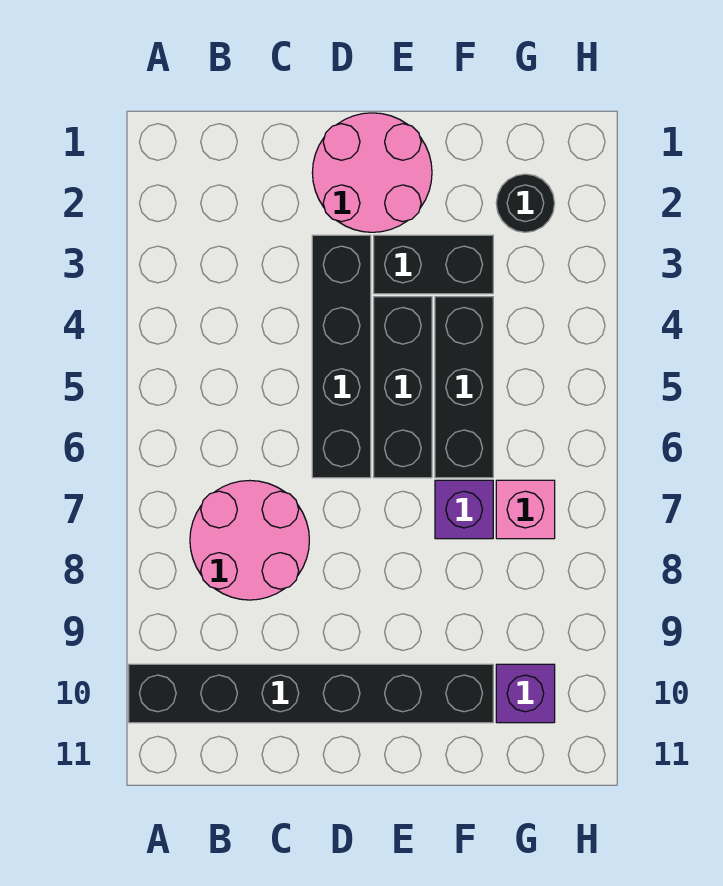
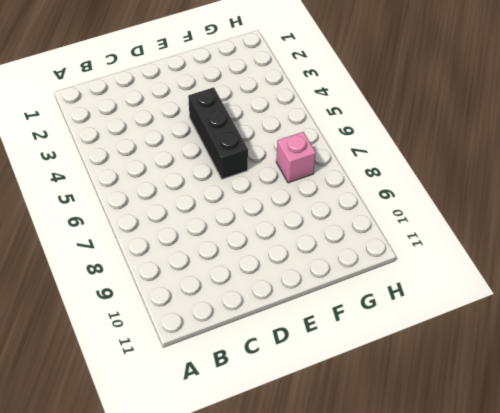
none -> black 1x6 brick [129,664,493,723]
none -> pink 2x2 round brick [190,480,309,600]

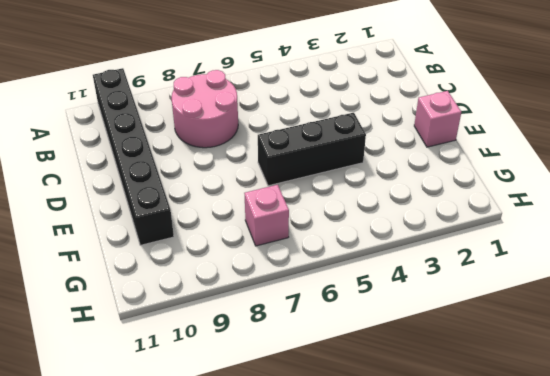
pink 1x1 brick [414,91,461,147] -> pink 2x2 round brick [312,113,432,232]
none -> black 1x4 brick [312,235,371,478]
none -> black 1x2 brick [374,235,493,294]

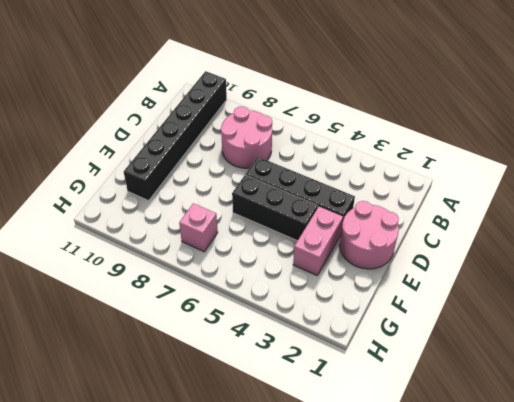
pink 1x2 brick [293,206,343,275] -> black 1x2 brick [374,235,493,294]
none -> black 1x3 brick [435,297,493,478]
none -> purple 1x1 brick [435,480,493,539]

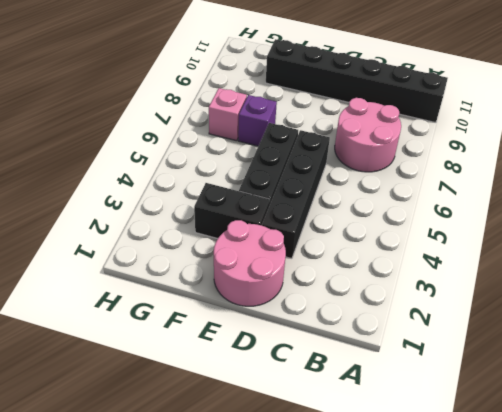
none -> black 1x3 brick [435,297,493,478]
none -> black 1x1 round brick [496,174,555,232]

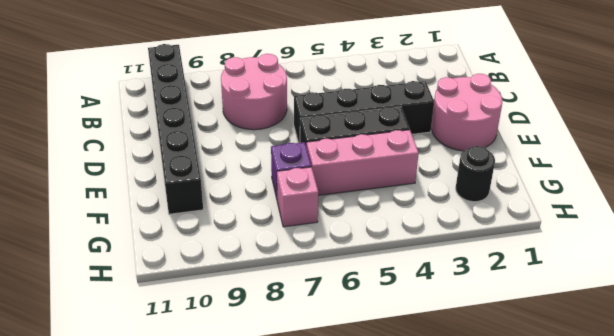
pink 1x3 brick [307,130,419,195] -> black 1x3 brick [435,297,493,478]
none -> black 1x2 brick [374,235,493,294]
none -> purple 1x1 brick [496,664,555,723]

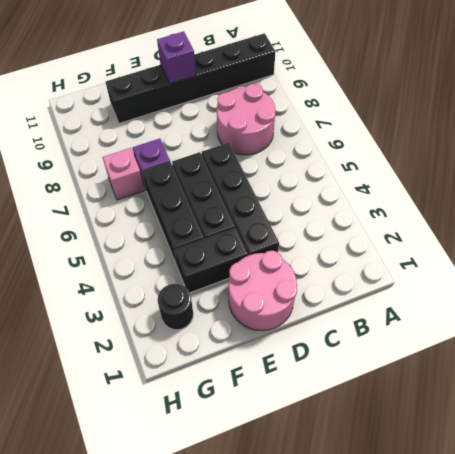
purple 1x1 brick [157,31,196,84] -> purple 1x1 brick moved to [496,664,555,723]

